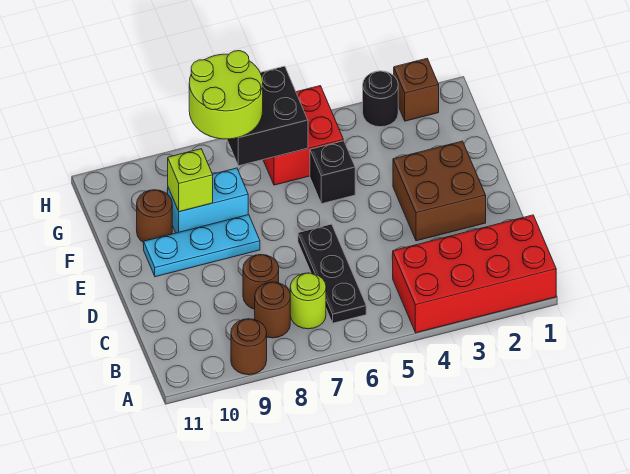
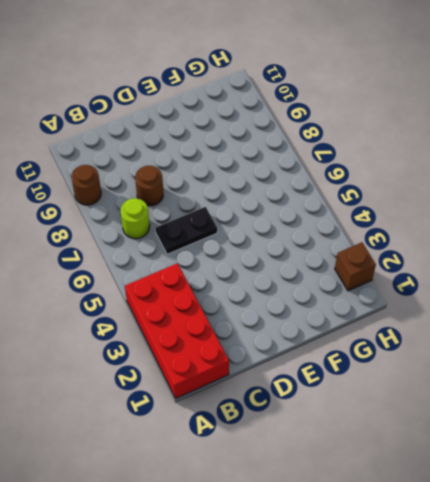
black 1x2 plate [155,207,217,254] -> black 1x3 plate [298,224,366,323]
none -> brown 1x1 round brick [255,282,290,338]
none -> brown 2x2 brick [393,141,486,241]
none -> cyan 1x3 plate [144,215,260,277]

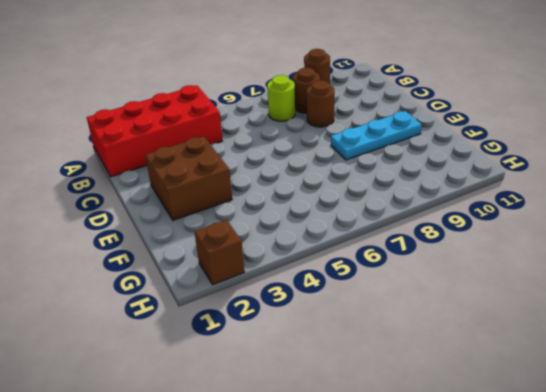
none -> black 1x3 plate [298,224,366,323]
none -> black 1x1 brick [310,141,355,204]
none -> cyan 1x2 brick [168,168,248,233]

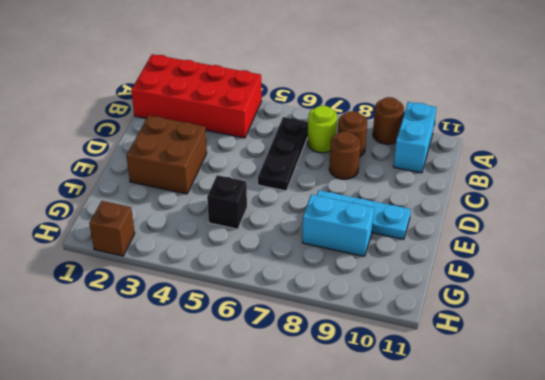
cyan 1x2 brick [393,102,436,173] -> none
none -> brown 1x1 round brick [137,190,172,243]
none -> red 2x2 brick [263,86,343,185]
none -> black 1x1 round brick [363,71,398,127]

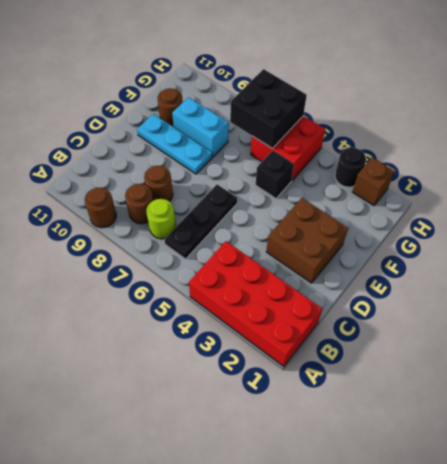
none -> lime 1x1 brick [168,149,213,212]
none -> lime 2x2 round brick [189,51,263,139]

